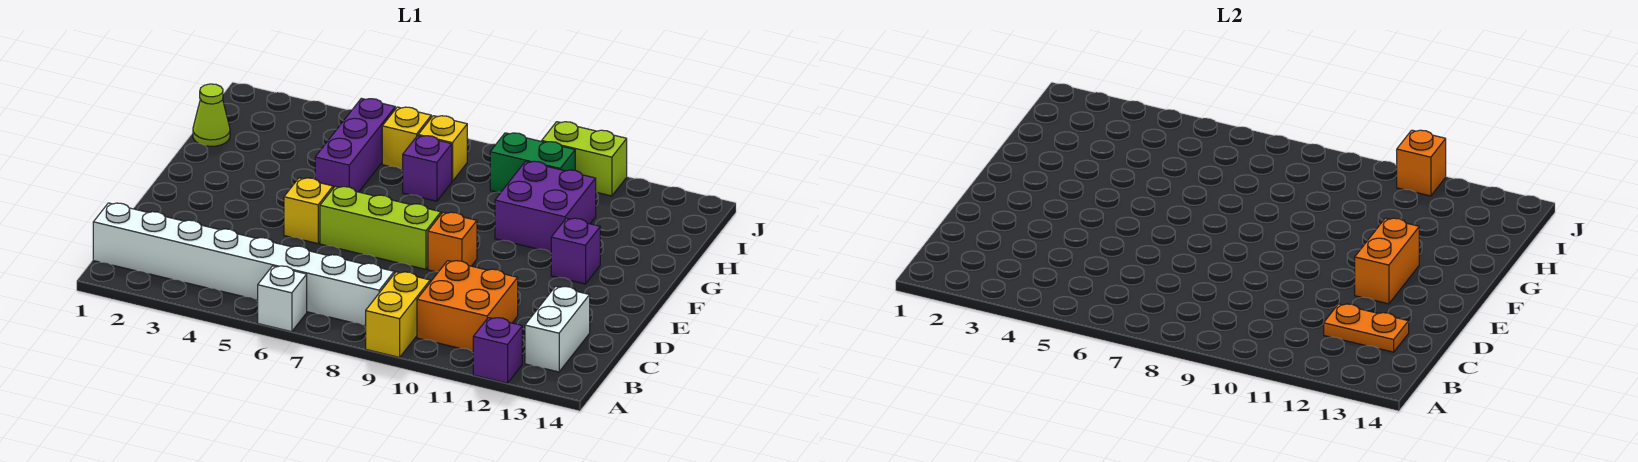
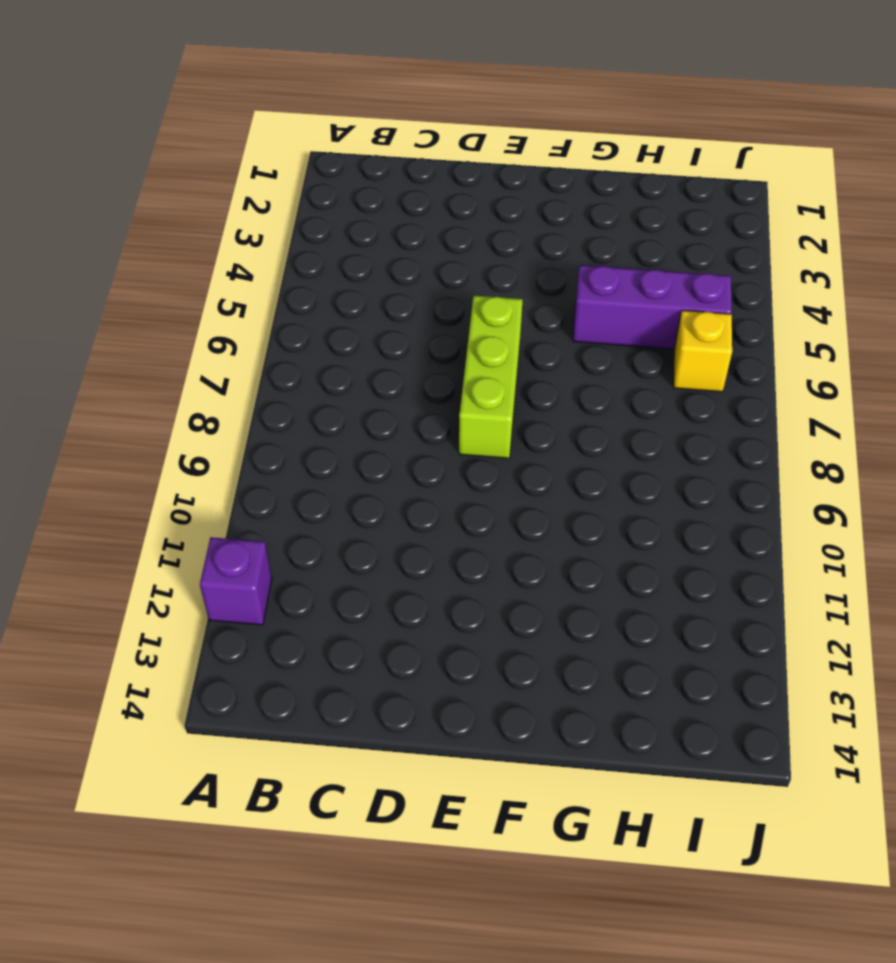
none -> white 1x1 brick [258,266,307,332]
none -> yellow 1x2 brick [366,272,430,357]
none -> white 1x8 brick [93,203,394,326]

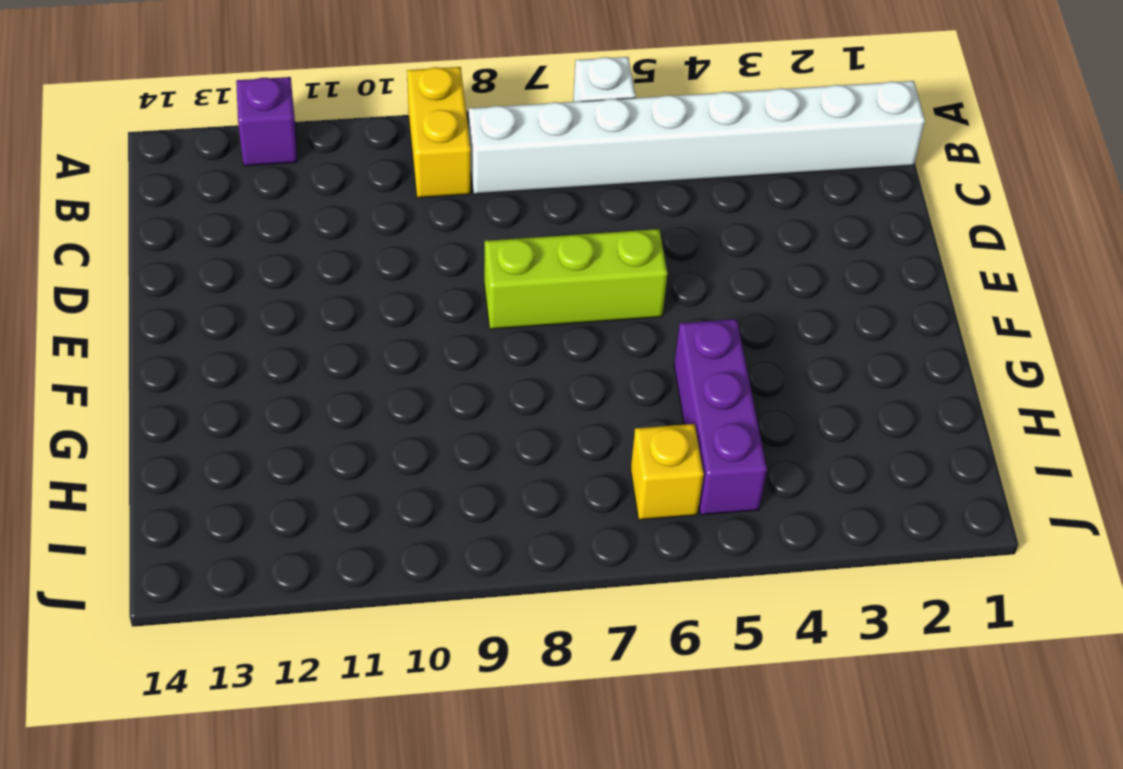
none -> orange 2x2 brick [417,261,518,351]
none -> white 1x2 brick [525,286,590,372]
none -> yellow 1x1 brick [284,178,333,244]

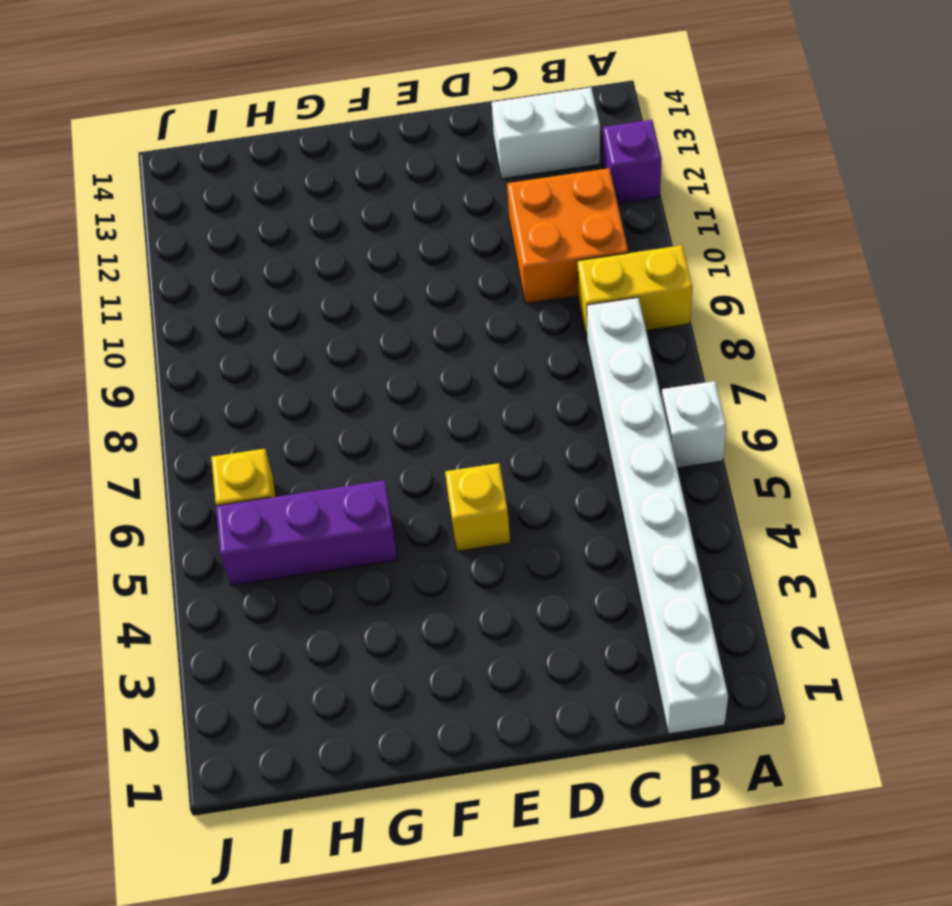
none -> lime 1x3 brick [320,187,441,269]
none -> orange 1x1 brick [428,212,477,272]
none -> purple 1x1 brick [551,218,600,284]

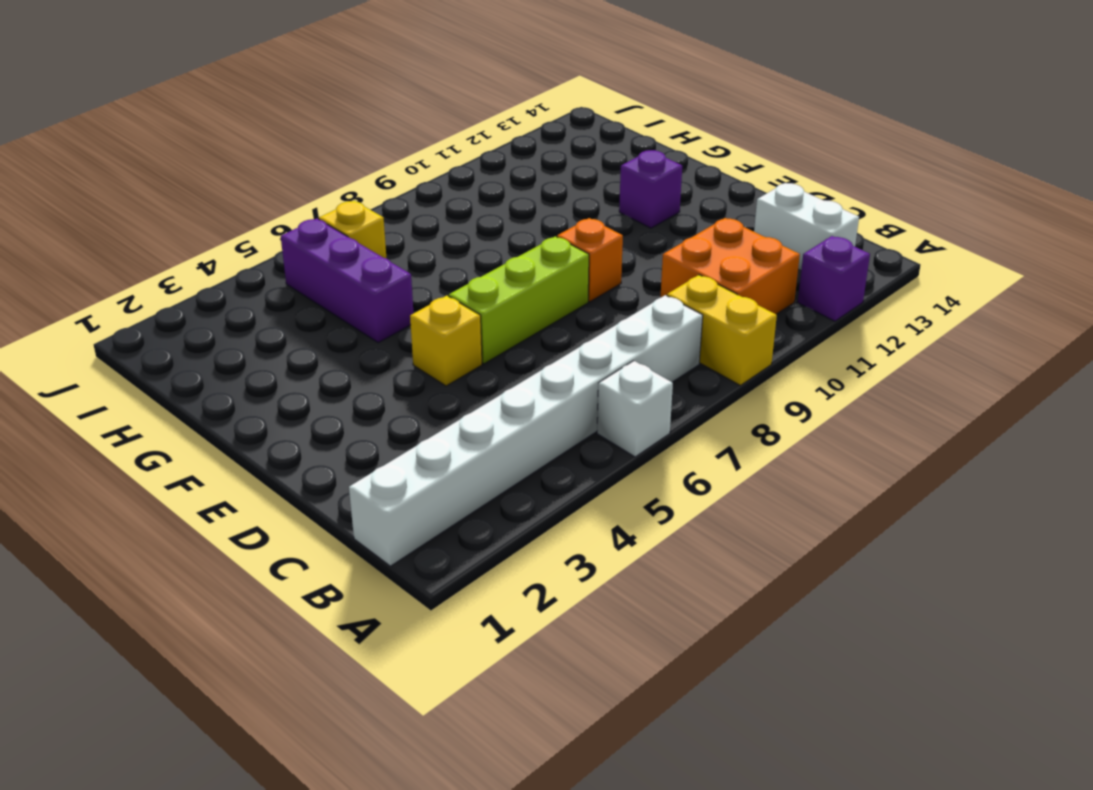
none -> purple 2x2 brick [495,161,596,252]
none -> lime 1x1 cone [193,84,230,146]
none -> purple 1x1 brick [403,136,452,201]

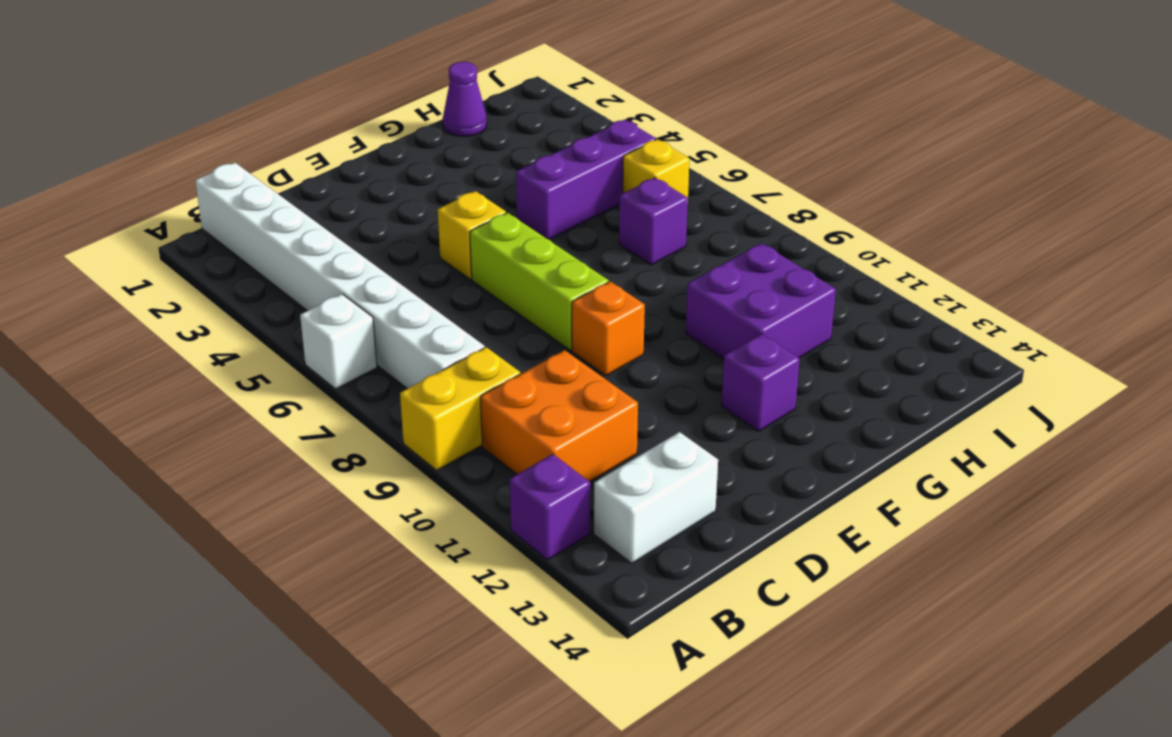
purple 1x1 cone [443,62,487,137] -> lime 1x1 cone [193,84,230,146]
none -> yellow 1x1 brick [418,116,467,181]
none -> green 1x2 brick [490,133,575,192]
none -> lime 1x2 brick [542,122,627,196]

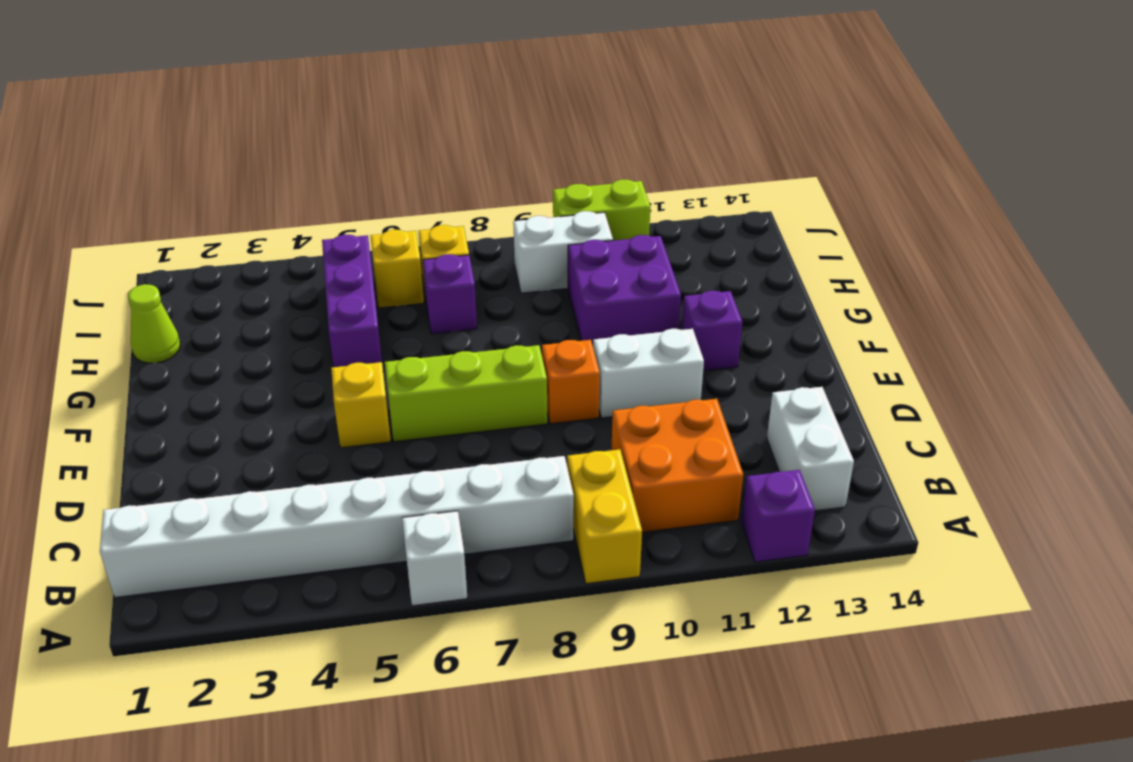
white 1x2 brick [593,329,704,418] -> none
white 1x2 brick [513,211,613,293] -> green 1x2 brick [490,133,575,192]
none -> orange 1x2 plate [1324,304,1409,352]
none -> orange 1x2 brick [1355,218,1419,304]
none -> orange 1x1 brick [1397,130,1446,196]

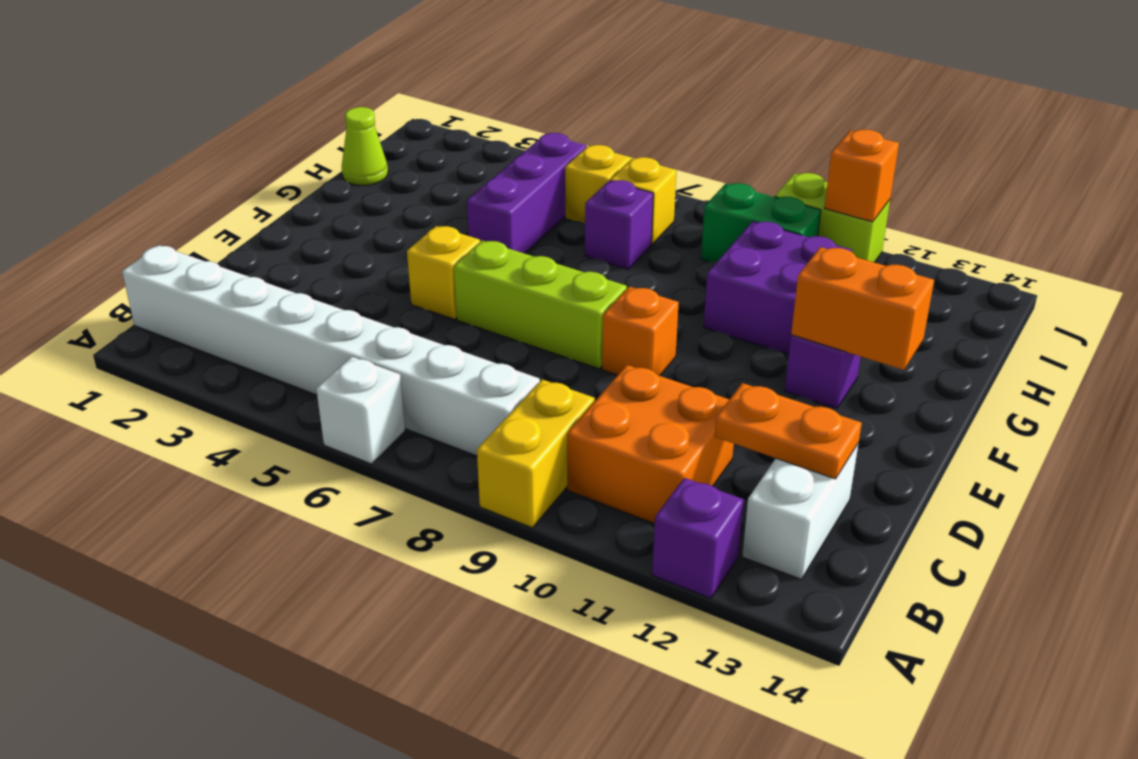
orange 1x2 brick [791,247,934,370] -> orange 1x2 brick turned to [1355,218,1419,304]

